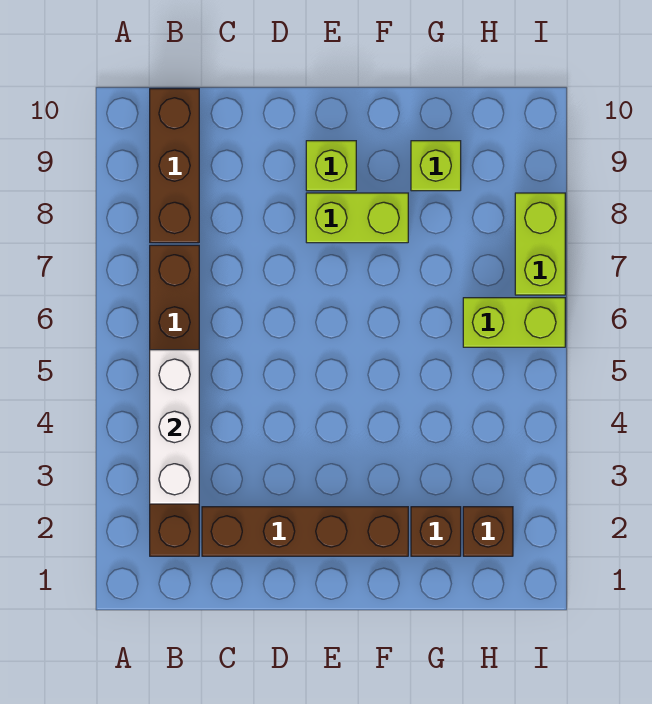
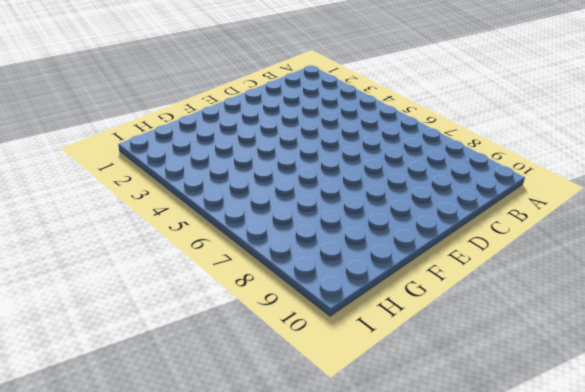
none -> brown 1x6 brick [150,245,199,556]
none -> brown 1x3 brick [150,89,199,243]

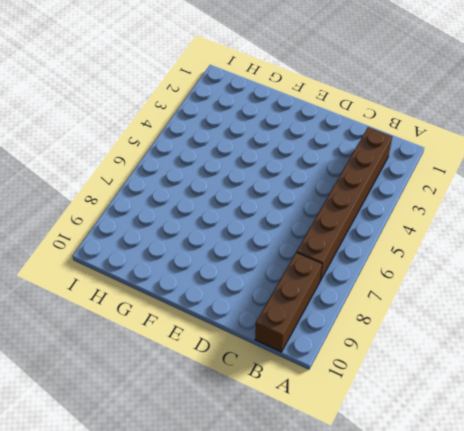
none -> brown 1x4 brick [202,507,408,556]
none -> lime 1x2 brick [306,193,408,243]

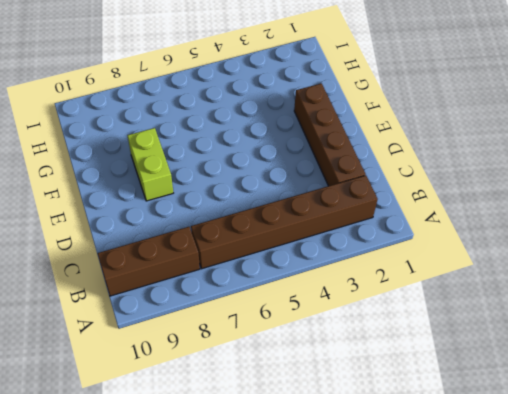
none -> lime 1x1 brick [306,141,356,191]
none -> brown 1x1 brick [411,507,461,556]

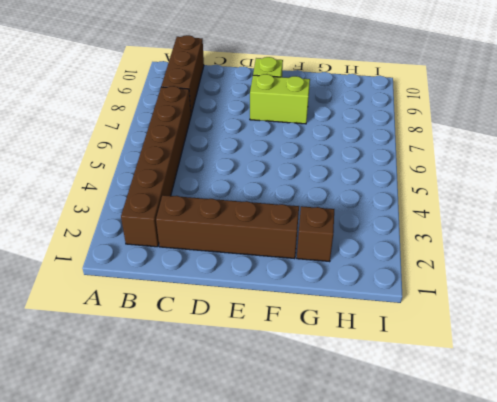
none -> lime 1x1 brick [411,141,461,191]
none -> brown 1x1 brick [463,507,513,556]

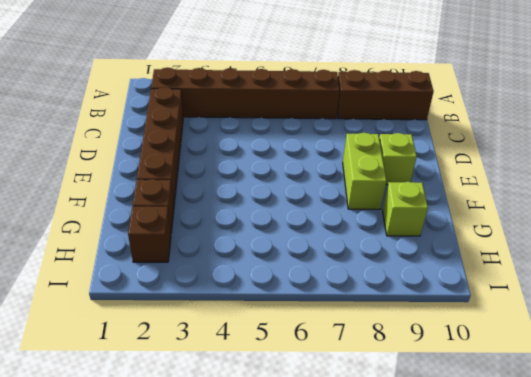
none -> lime 1x2 brick [463,298,565,347]
none -> lime 1x2 brick [515,193,565,295]

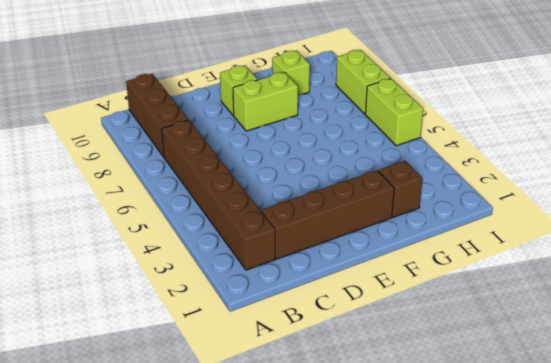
lime 1x2 brick [365,79,423,146] -> lime 1x2 brick turned to [463,298,565,347]
none -> brown 1x1 brick [463,507,513,556]
none -> white 1x3 brick [150,350,199,504]

